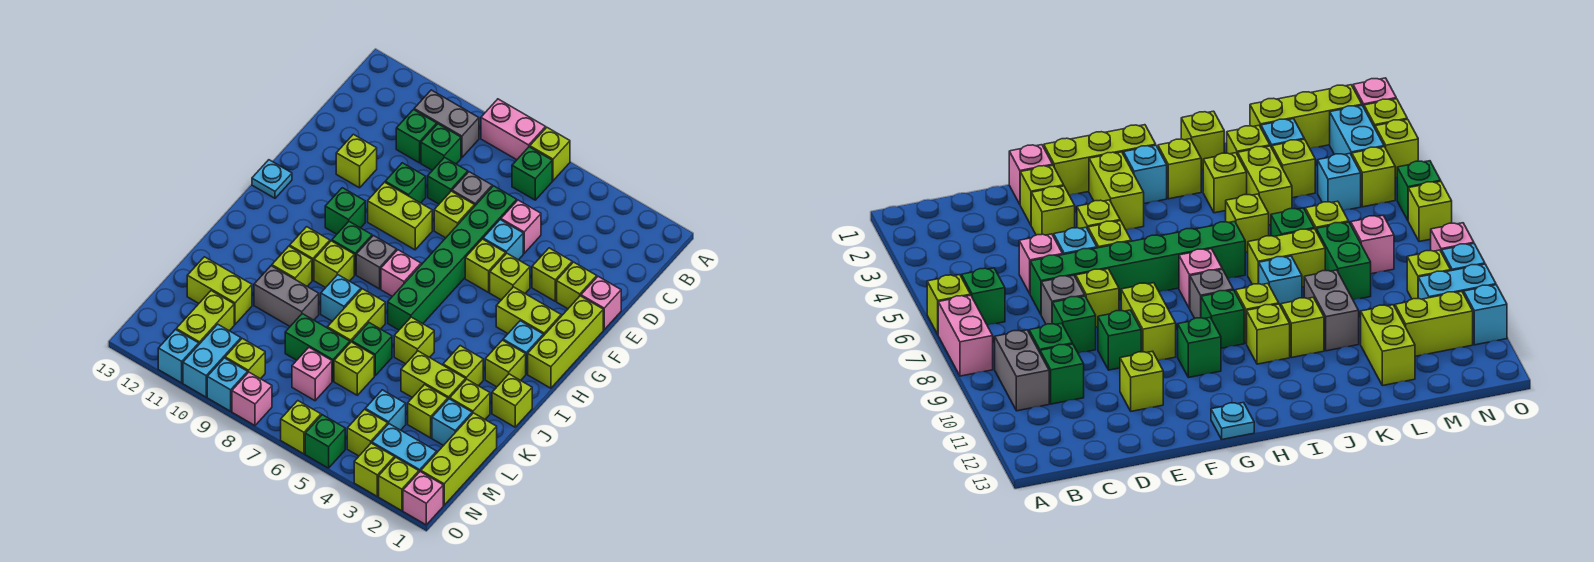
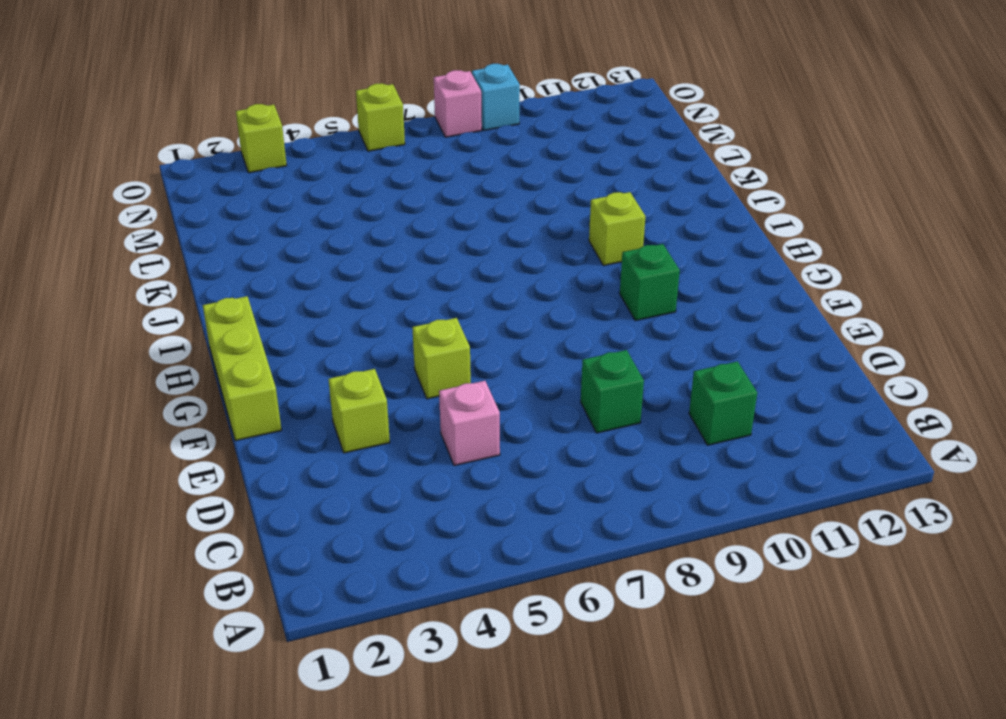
none -> lime 1x1 brick [530,127,570,181]
none -> pink 1x2 brick [481,99,546,160]
none -> green 1x1 brick [512,147,552,200]
none -> grey 1x2 brick [414,90,479,158]

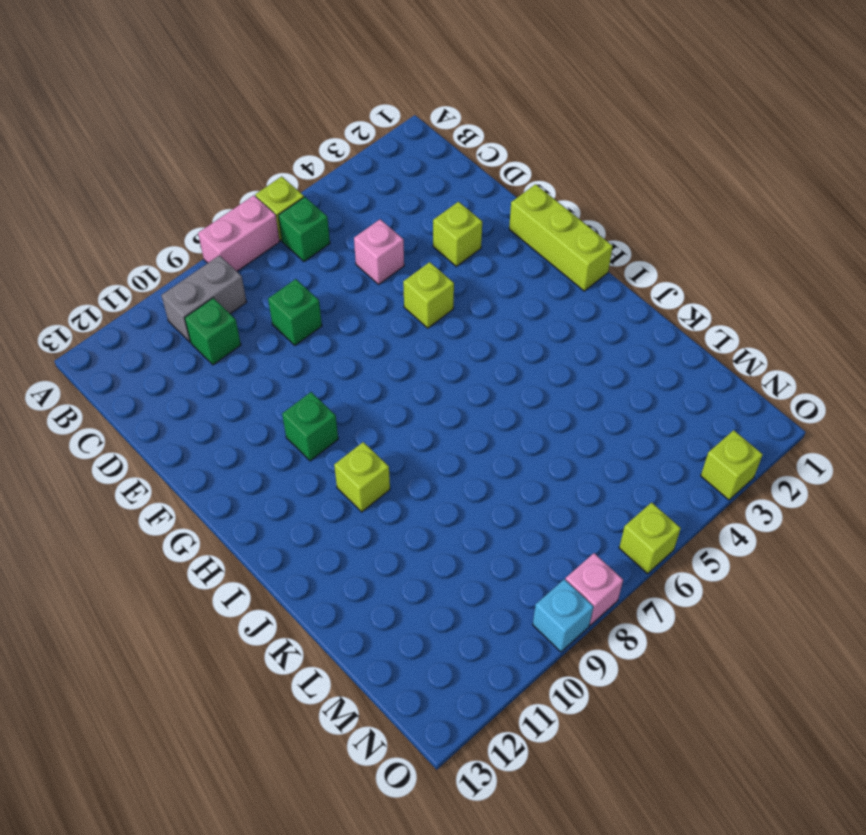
none -> green 1x1 brick [421,124,461,170]
none -> green 1x6 brick [388,186,517,330]
none -> grey 1x1 brick [452,172,492,206]
none -> pink 1x1 brick [581,277,621,330]

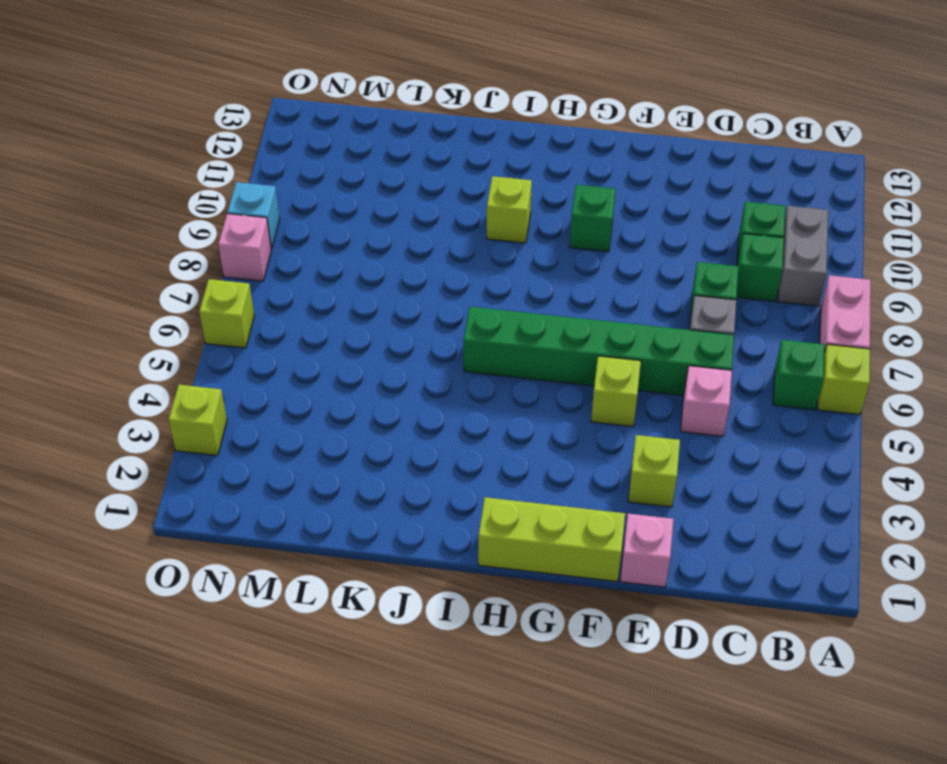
none -> lime 1x1 brick [557,262,597,309]
none -> cyan 1x1 brick [483,220,523,260]
none -> lime 1x1 brick [434,191,474,238]
none -> green 1x1 brick [385,163,426,203]

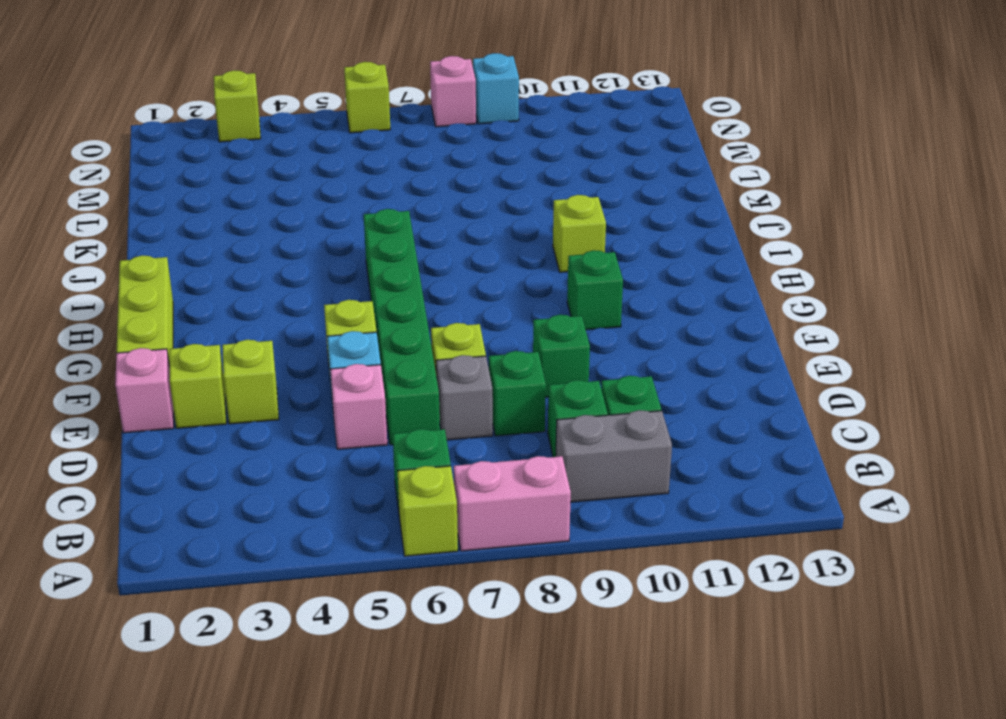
none -> lime 1x1 brick [336,134,377,188]
none -> lime 1x1 brick [490,253,530,300]
none -> lime 1x2 brick [368,182,432,250]
none -> lime 1x2 brick [496,287,561,336]

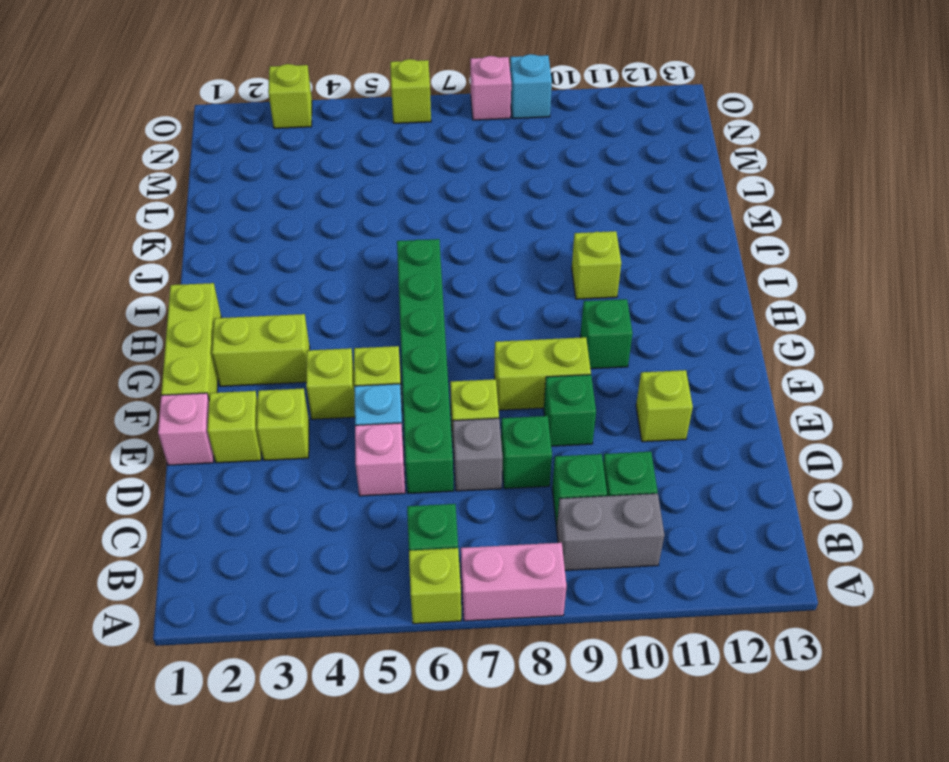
none -> cyan 1x1 plate [252,160,292,198]
none -> cyan 1x1 brick [503,321,543,374]
none -> pink 1x1 brick [381,250,421,296]
none -> grey 1x1 brick [356,236,397,289]

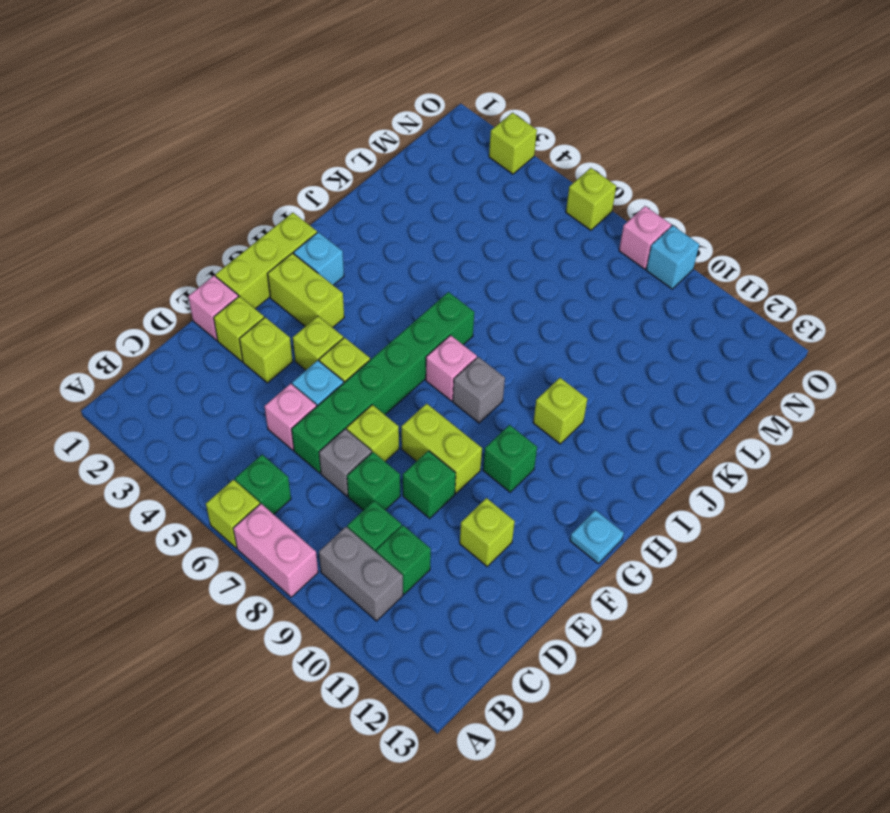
none -> green 1x1 brick [332,222,372,275]
none -> lime 1x1 brick [485,340,526,387]
none -> lime 1x1 brick [314,241,354,288]
none -> lime 1x1 brick [492,374,532,427]

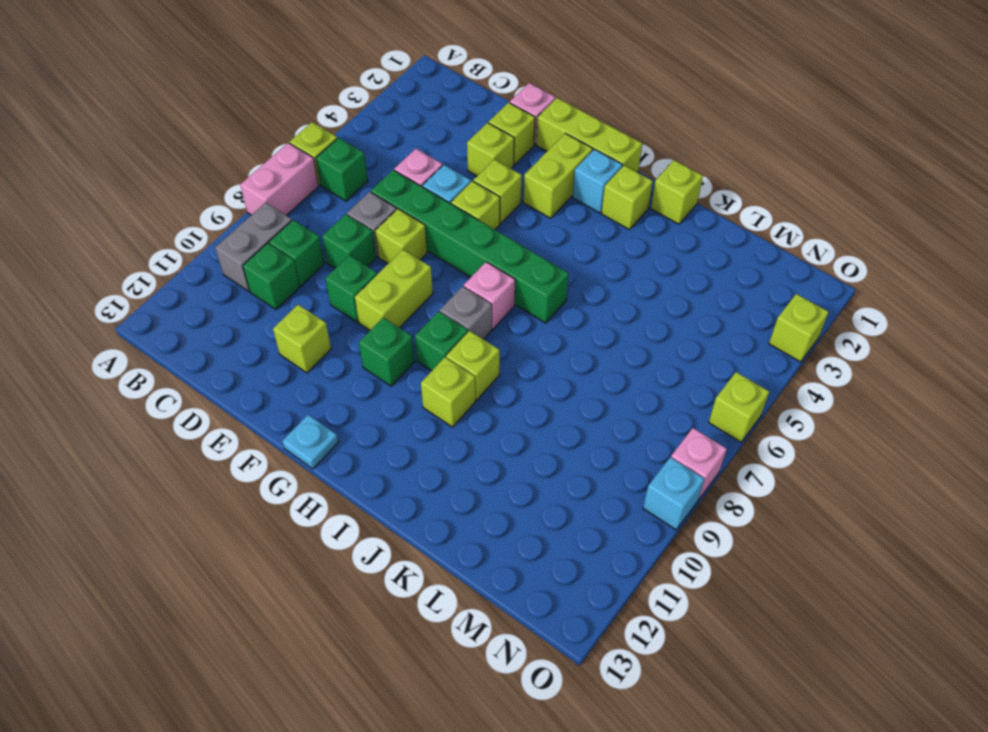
none -> lime 1x1 brick [443,346,483,386]
none -> lime 1x1 brick [394,317,434,364]
none -> lime 1x2 brick [327,289,385,342]
none -> cyan 1x1 brick [321,275,361,321]

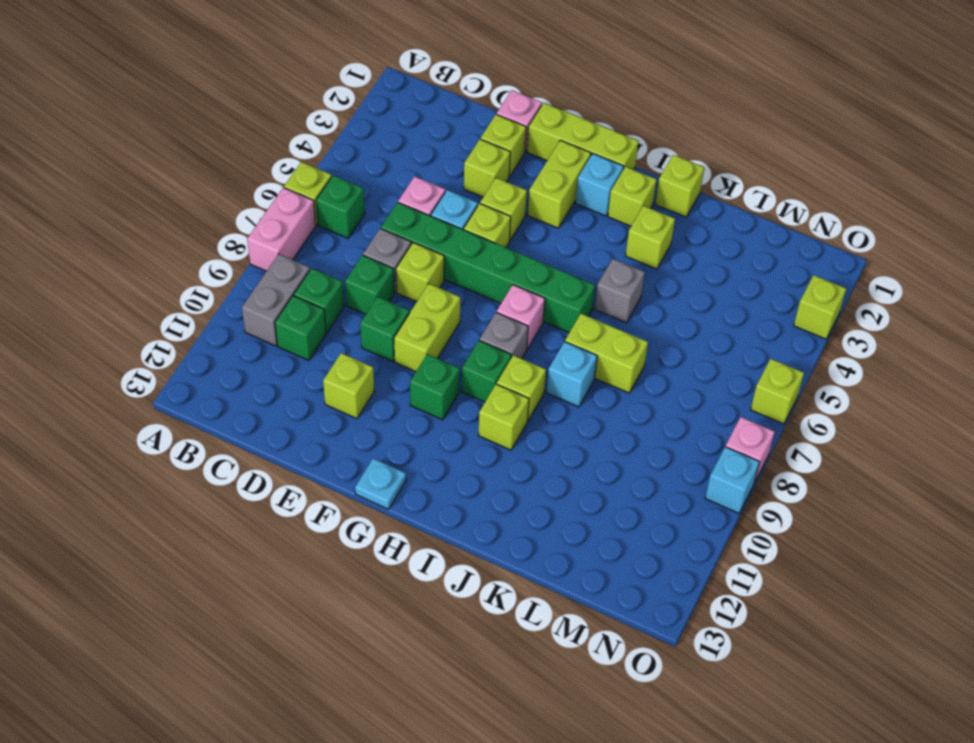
grey 1x1 brick [595,259,645,323] -> lime 1x1 brick [394,317,434,364]
none -> lime 1x1 brick [272,246,312,286]
none -> lime 1x1 brick [450,379,490,419]
none -> lime 1x2 brick [401,351,466,399]
none -> green 1x1 brick [352,323,392,376]

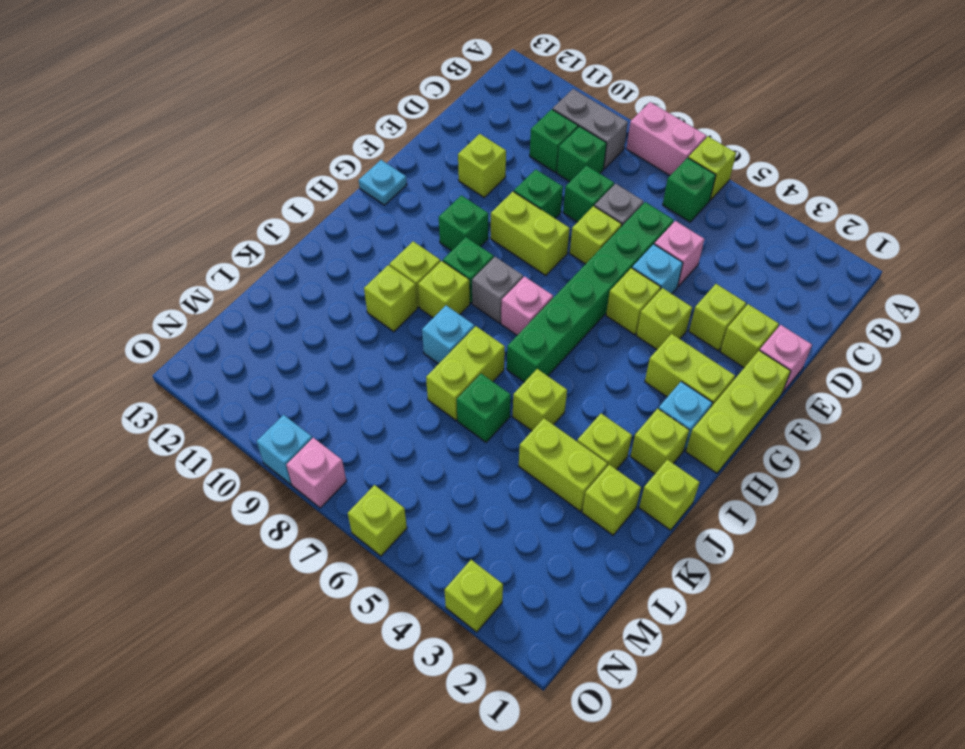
none -> grey 1x2 brick [254,266,319,326]
none -> lime 1x3 brick [421,413,497,505]
none -> cyan 1x1 brick [432,399,472,446]
none -> lime 1x1 brick [408,385,448,438]

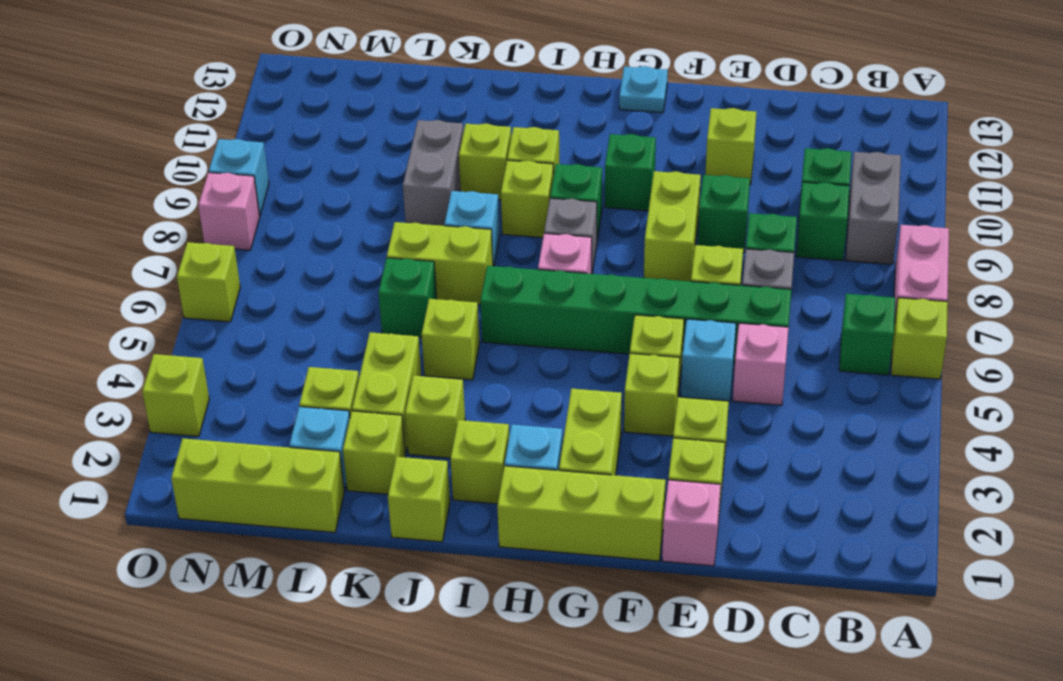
none -> lime 1x1 brick [334,342,374,395]
none -> green 1x2 brick [285,314,350,381]
none -> lime 1x2 brick [187,257,252,324]
none -> cyan 1x1 brick [365,390,406,430]

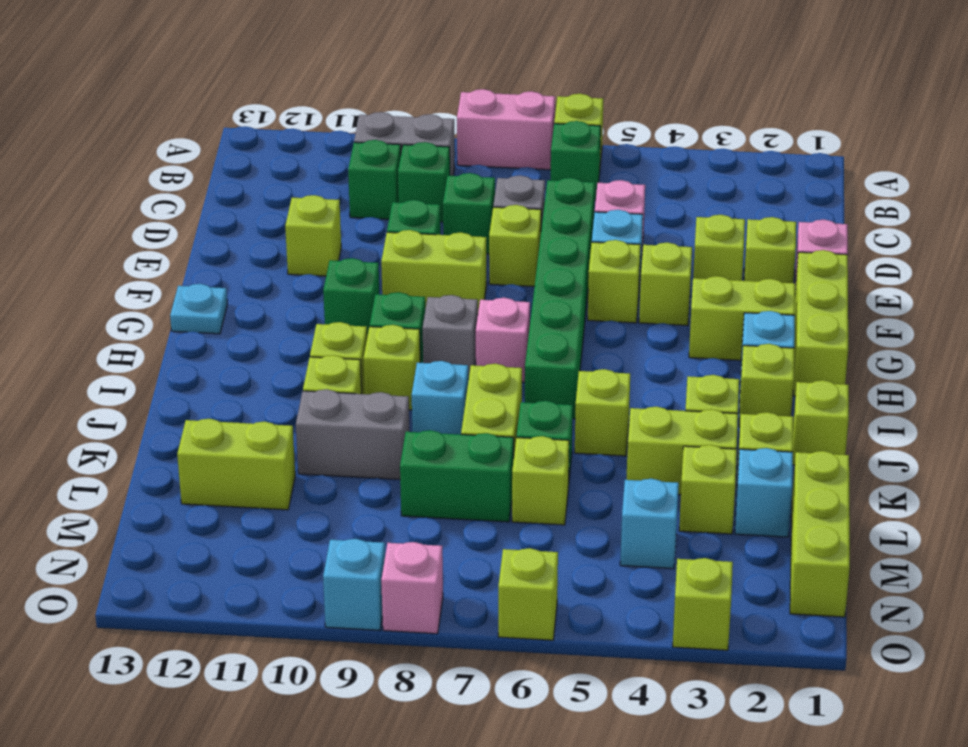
none -> pink 1x1 brick [292,348,332,401]
none -> lime 1x2 brick [176,291,234,344]
none -> cyan 1x2 brick [372,424,437,472]
none -> lime 1x1 brick [347,410,388,456]

